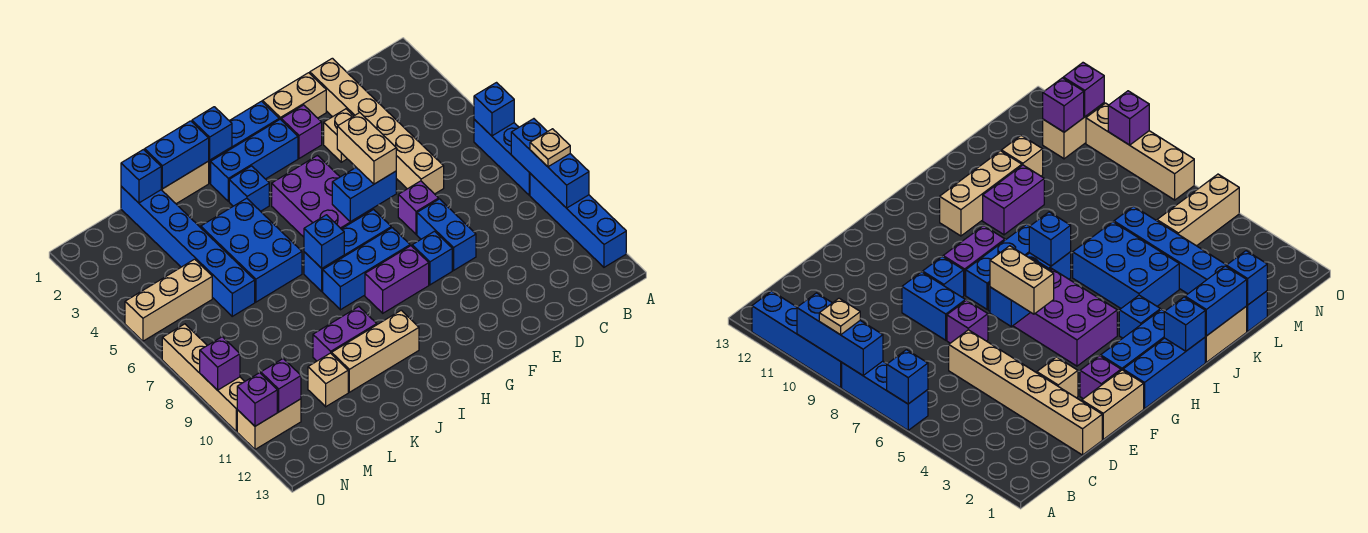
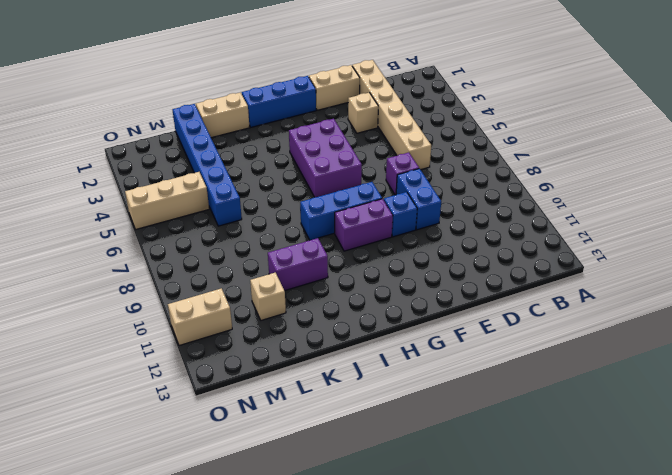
none -> blue 1x3 brick [474,119,530,195]
none -> blue 1x4 brick [530,174,626,267]
none -> purple 1x1 brick [281,105,322,158]
none -> blue 1x3 brick [211,119,298,201]

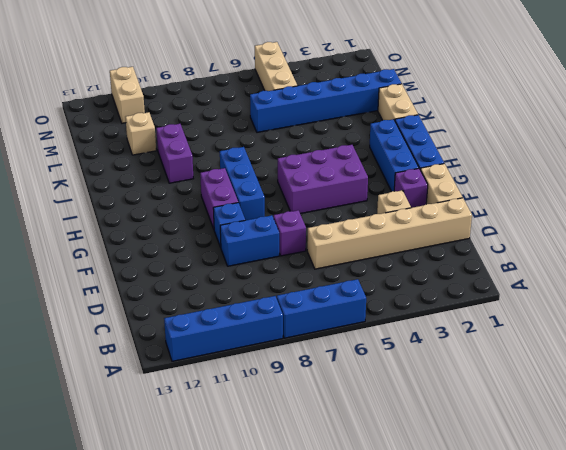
none -> blue 1x3 brick [304,210,391,291]
none -> blue 1x1 brick [229,166,269,211]
none -> tan 1x3 brick [332,310,419,392]
none -> blue 2x3 brick [201,198,302,302]

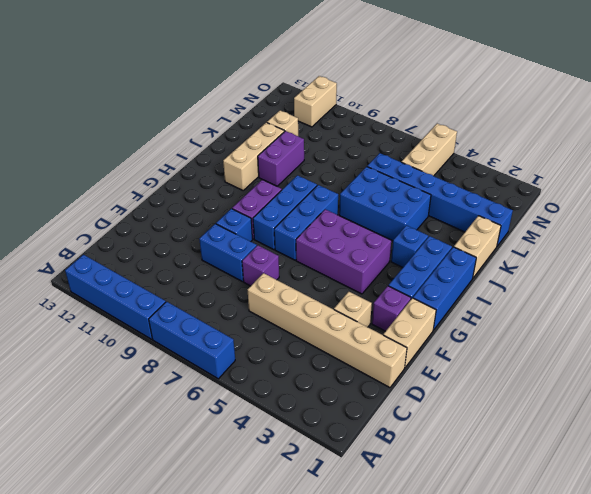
none -> tan 1x4 brick [162,324,245,431]
none -> blue 1x1 brick [474,83,514,136]
none -> blue 1x3 brick [511,119,589,208]
none -> blue 1x2 brick [332,168,396,222]

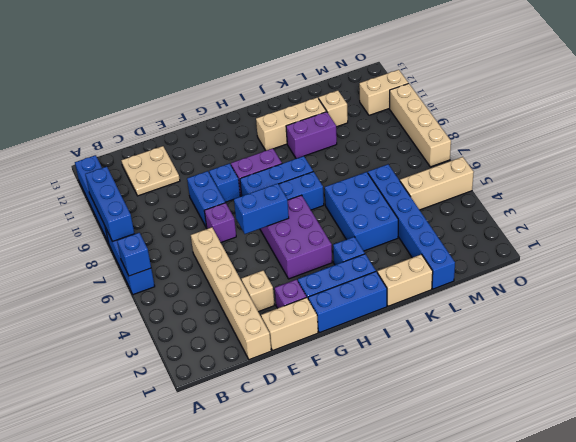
tan 2x2 plate [121,146,180,196] -> none
none -> blue 1x1 brick [192,107,232,160]
none -> blue 1x1 brick [304,215,344,268]
none -> blue 1x2 brick [145,121,209,189]
none -> blue 1x1 brick [121,150,161,203]

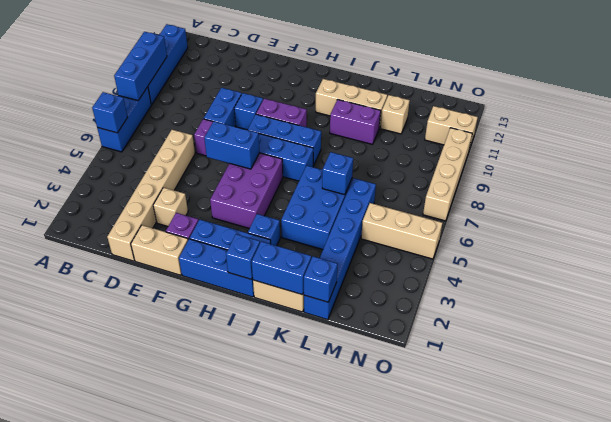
blue 1x1 brick [322,152,353,195] -> blue 1x1 brick moved to [304,215,344,268]
none -> purple 1x1 brick [261,359,301,412]
none -> purple 1x1 brick [200,337,240,390]
none -> purple 1x1 brick [237,373,277,426]
none -> tan 1x1 plate [530,129,570,167]

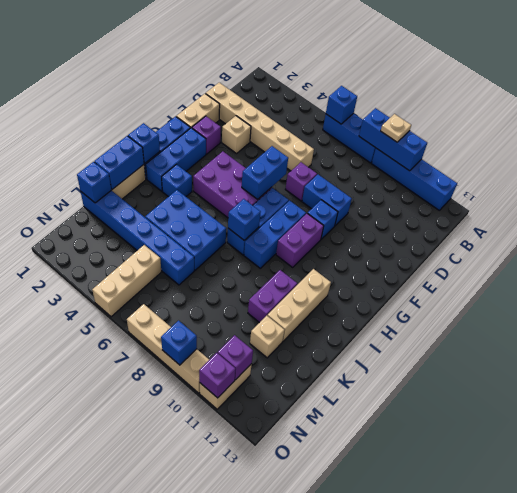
blue 1x1 brick [161,321,197,365] -> purple 1x1 brick [200,337,240,390]
none -> tan 1x2 brick [337,113,396,184]

